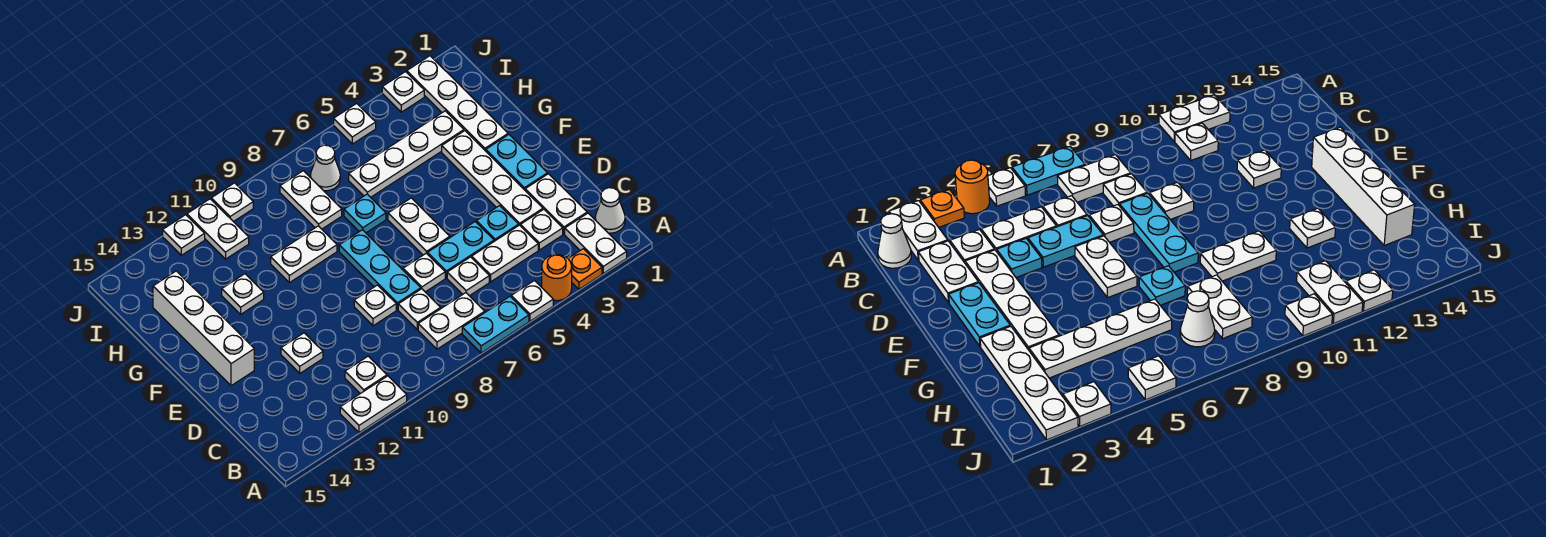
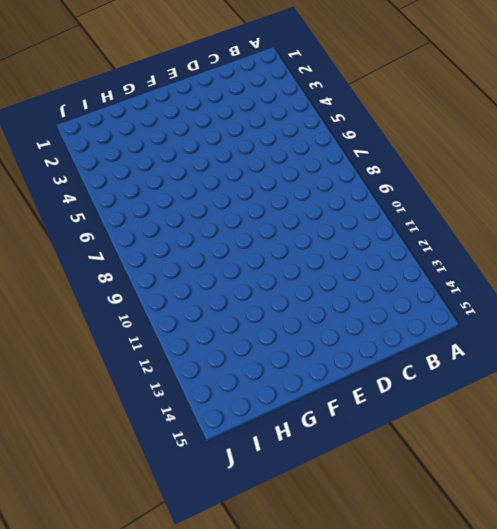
none -> white 1x2 plate [565,213,627,273]
none -> orange 1x1 plate [568,249,602,289]
none -> orange 1x1 round brick [542,255,572,301]
none -> white 1x1 plate [511,281,553,321]

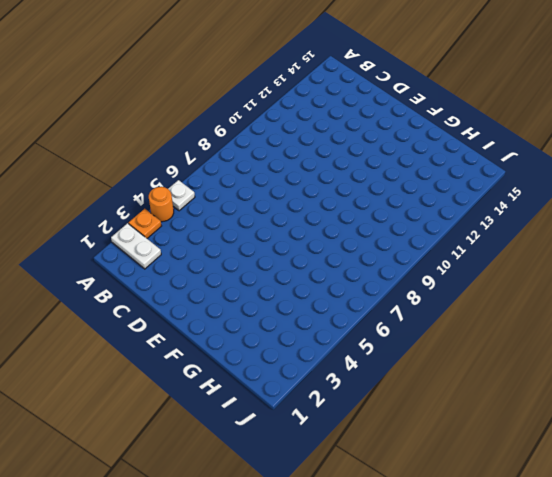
none -> cyan 1x2 plate [462,297,529,353]
none -> white 1x2 plate [340,376,407,432]
none -> white 1x1 cone [595,188,625,233]
none -> white 1x2 plate [418,293,485,349]

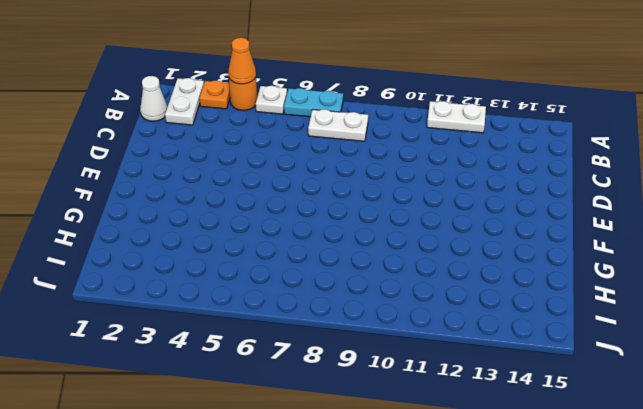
orange 1x1 cone [228,38,256,84] -> none
none -> white 1x1 plate [345,356,387,394]
none -> white 1x2 plate [525,174,587,234]
none -> white 1x1 plate [521,209,563,250]
none -> white 1x2 plate [472,225,538,282]

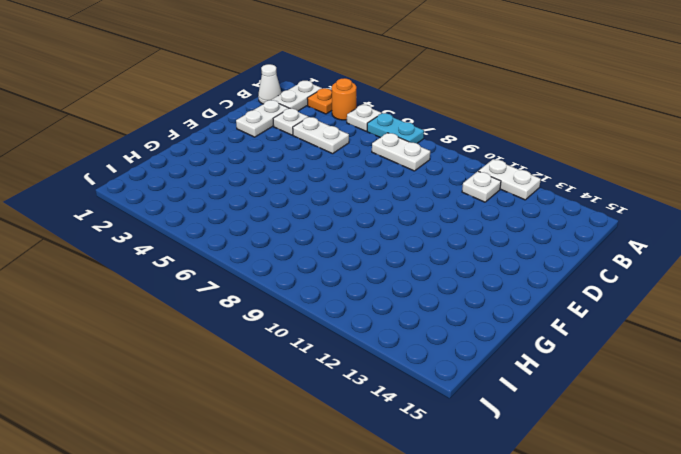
none -> white 1x1 plate [447,257,489,296]
none -> white 1x1 plate [398,289,440,329]
none -> white 1x4 plate [442,131,543,226]
none -> cyan 1x1 plate [476,206,518,241]

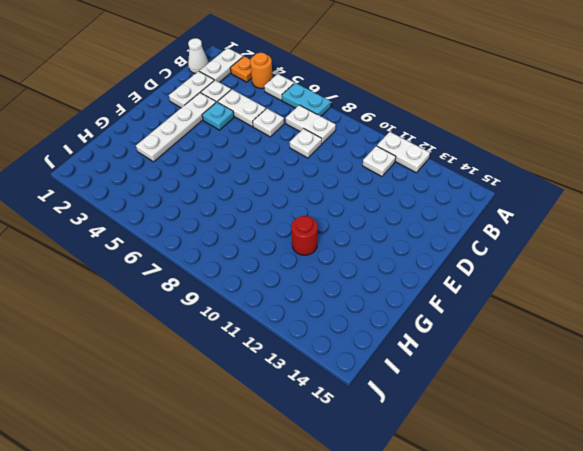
red 1x1 round brick [291,216,318,255] -> none
none -> cyan 1x2 plate [428,222,494,278]
none -> white 1x1 plate [403,253,445,292]
none -> cyan 1x3 plate [339,230,421,310]
none -> white 1x1 plate [354,285,396,326]

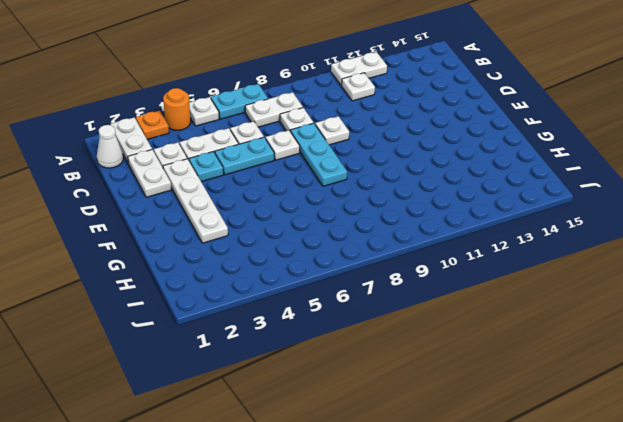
none -> white 1x1 plate [281,333,323,373]
none -> cyan 1x2 plate [486,135,548,190]
none -> white 1x2 plate [388,198,450,255]
none -> white 1x4 brick [153,271,254,386]

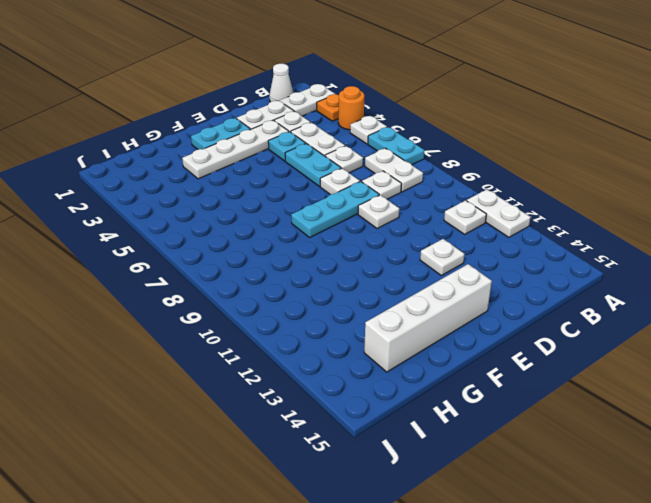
none -> white 1x2 plate [388,198,450,255]
none -> white 1x4 plate [407,56,508,151]
none -> cyan 1x1 plate [344,194,386,233]
none -> white 1x2 plate [271,226,337,283]

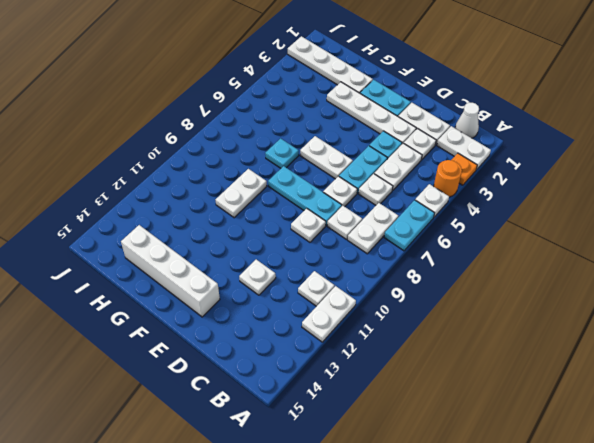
none -> white 1x1 plate [222,274,264,314]
none -> white 1x4 plate [349,111,464,197]
none -> white 1x2 plate [280,171,342,229]
none -> white 1x1 cone [311,145,340,191]

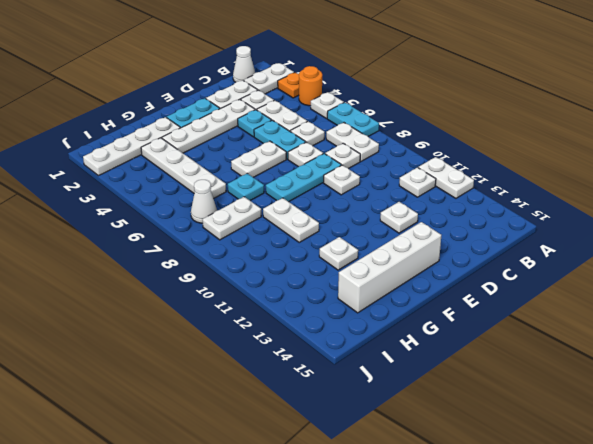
none -> white 1x2 plate [187,199,249,259]
none -> white 1x1 plate [382,72,424,112]
none -> white 1x1 plate [334,103,376,144]
none -> white 1x1 plate [211,183,253,222]

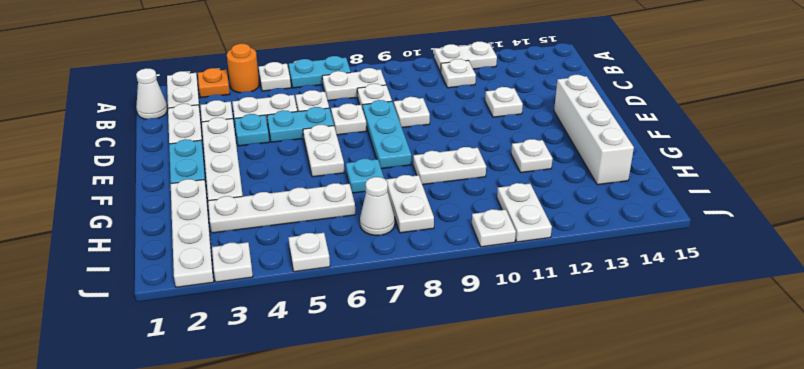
none -> white 1x1 plate [163,215,205,255]

